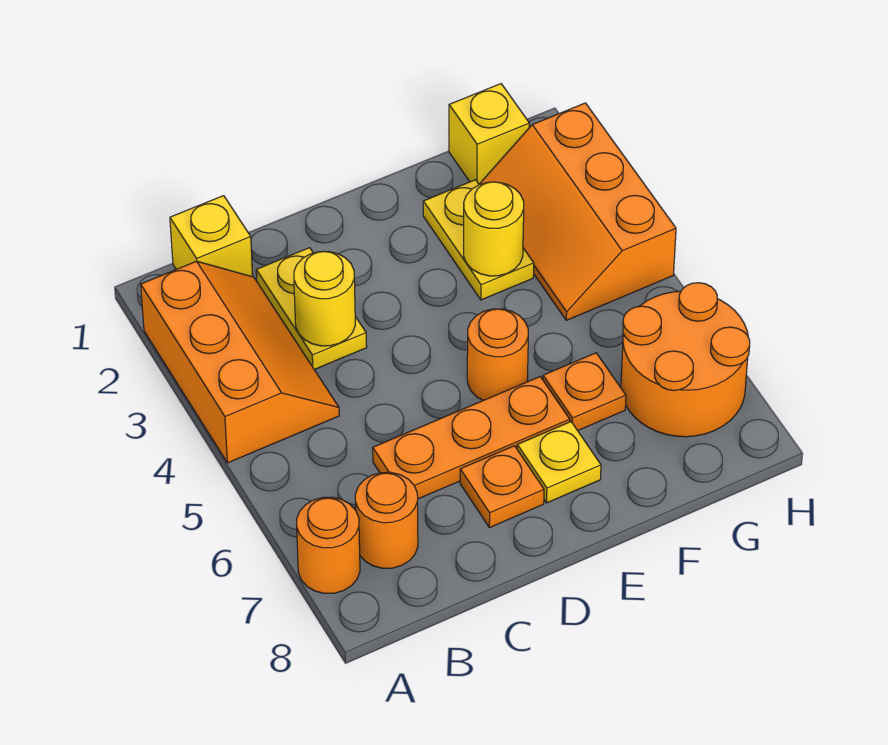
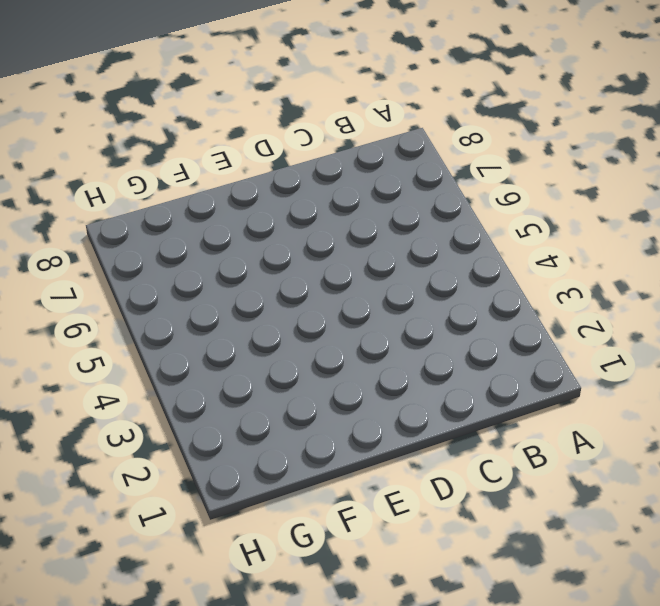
none -> orange 2x3 slope [141,261,339,463]
none -> orange 1x1 round brick [297,497,360,593]
none -> yellow 1x1 brick [170,196,253,277]

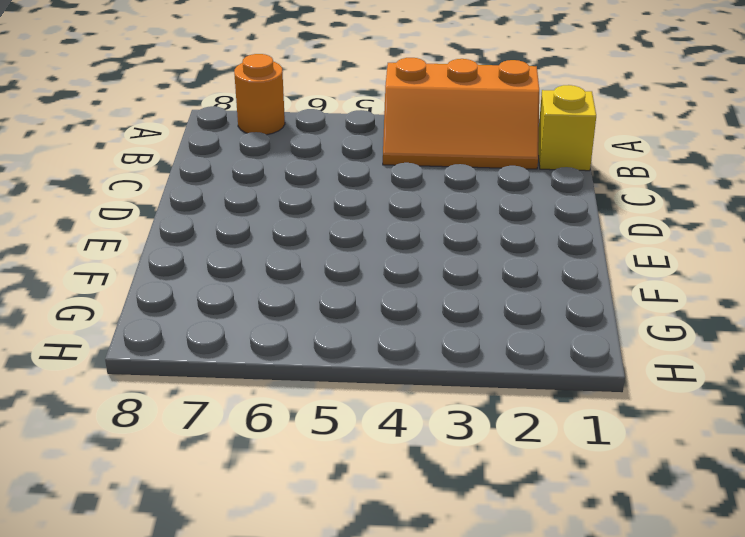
none -> orange 1x1 round brick [355,472,418,568]
none -> yellow 1x2 plate [256,248,367,370]
none -> orange 1x3 plate [373,377,570,499]

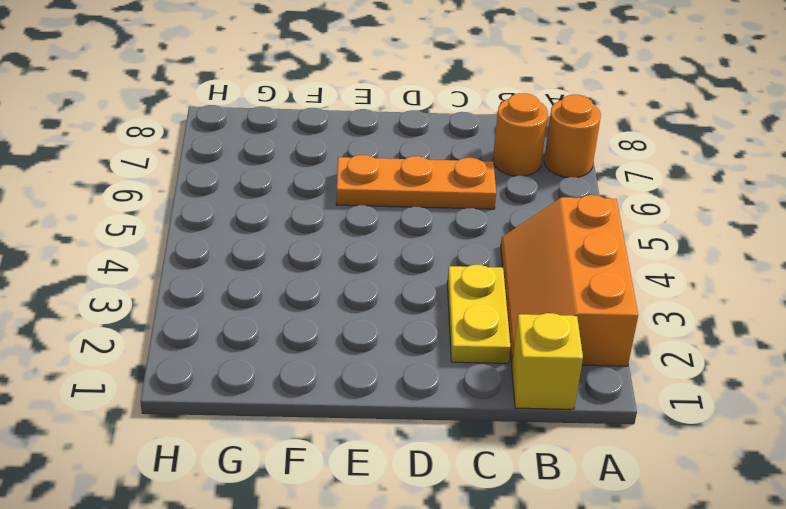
none -> orange 1x1 plate [460,446,544,528]
none -> orange 1x1 round brick [467,309,528,400]
none -> yellow 1x1 plate [517,422,601,503]

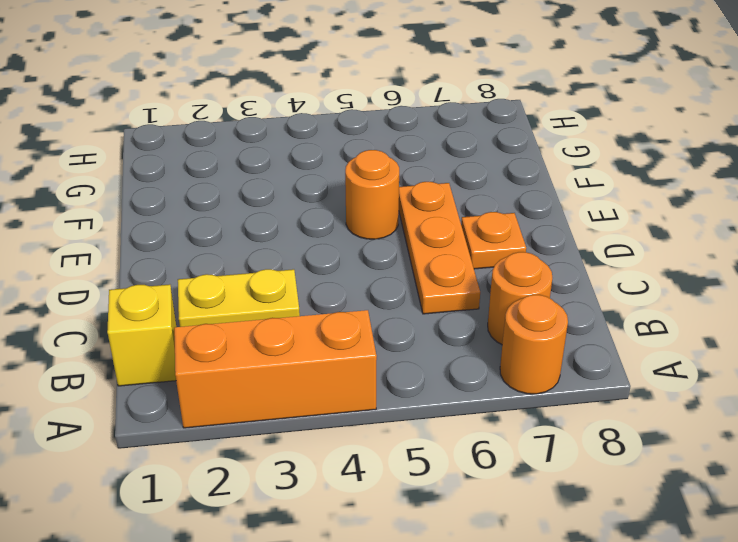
none -> yellow 1x1 plate [517,422,601,503]
none -> yellow 1x2 plate [423,180,534,300]
none -> orange 1x1 plate [543,353,626,430]

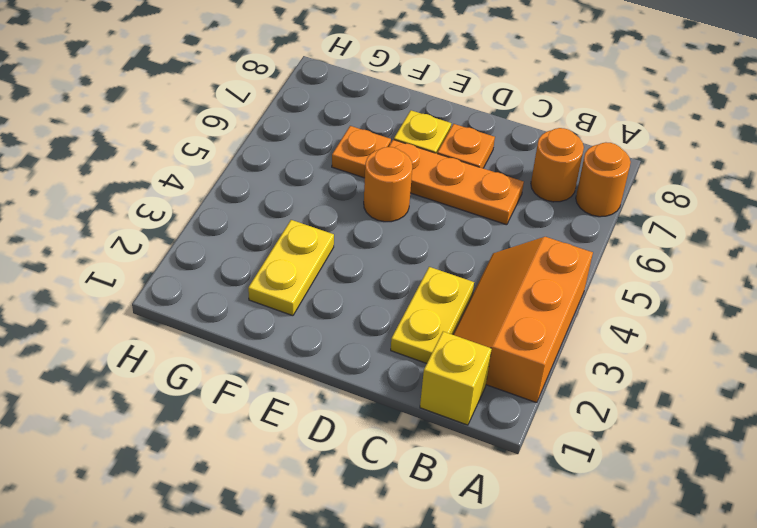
none -> yellow 1x1 brick [449,84,529,184]
none -> orange 2x3 slope [479,103,676,320]
none -> orange 2x2 round brick [621,283,750,437]

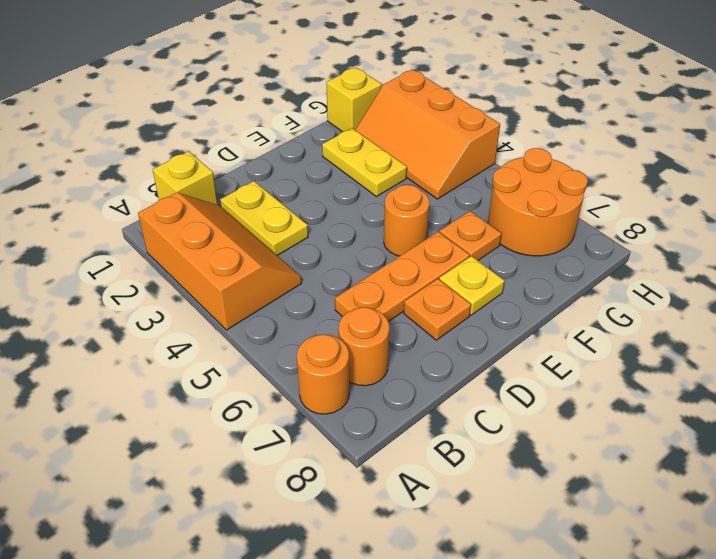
none -> yellow 1x1 round brick [294,251,355,346]
none -> yellow 1x1 round brick [464,182,524,276]

